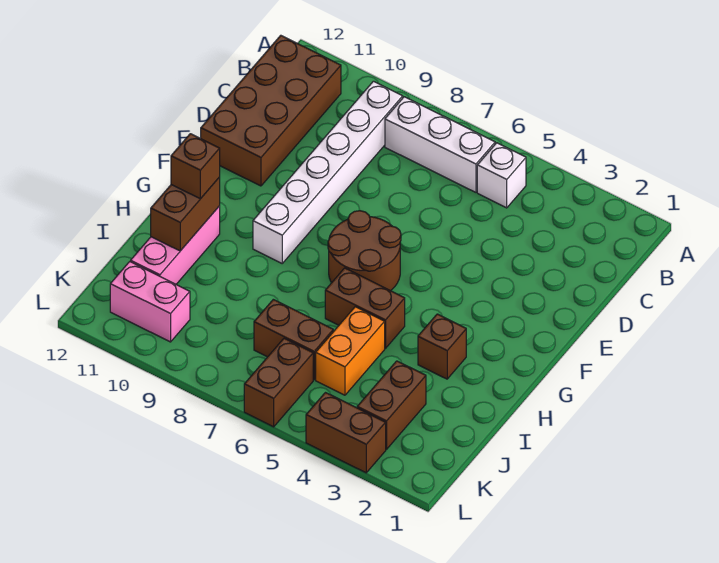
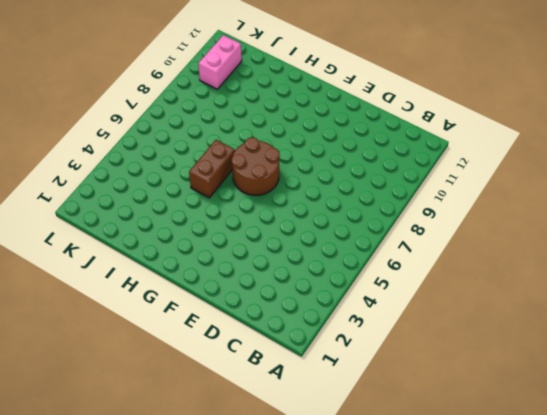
none -> white 1x1 brick [477,143,526,208]
none -> white 1x3 brick [385,97,495,192]
none -> white 1x6 brick [253,81,403,263]

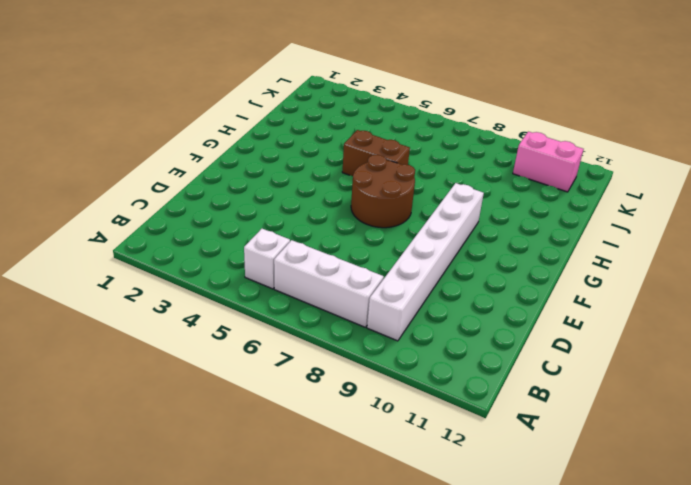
none -> brown 2x4 brick [201,35,341,186]
none -> brown 1x1 brick [418,314,466,379]
none -> pink 1x3 brick [131,206,220,284]

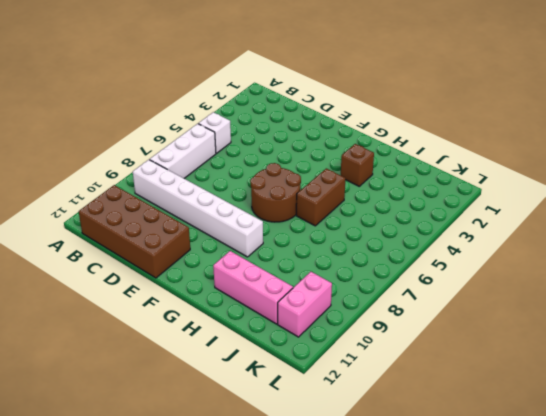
none -> orange 1x2 brick [316,307,385,395]
none -> brown 1x2 brick [357,361,426,449]
none -> brown 1x2 brick [254,299,333,380]

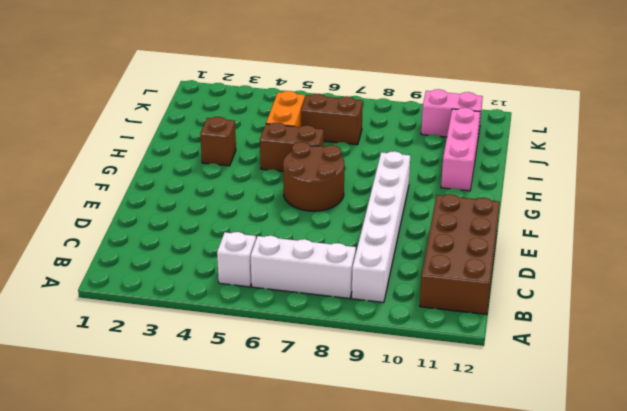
none -> brown 1x2 brick [357,361,426,449]
none -> brown 1x2 brick [244,338,313,427]
none -> brown 1x2 brick [306,393,386,473]

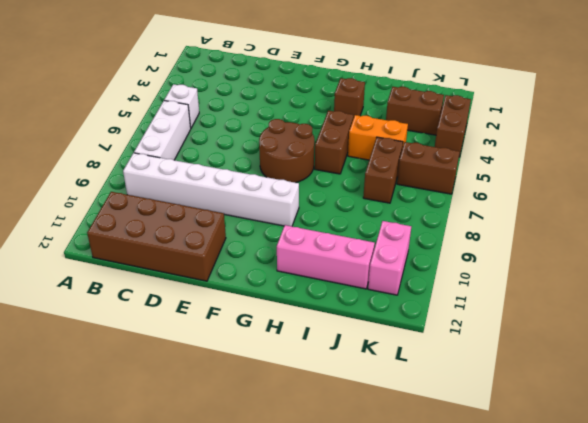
none -> brown 1x2 brick [151,177,220,251]
none -> brown 1x1 brick [171,134,220,199]

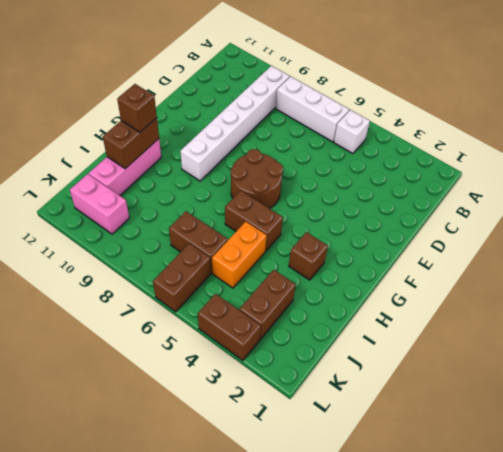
none -> brown 2x4 brick [201,35,341,186]

